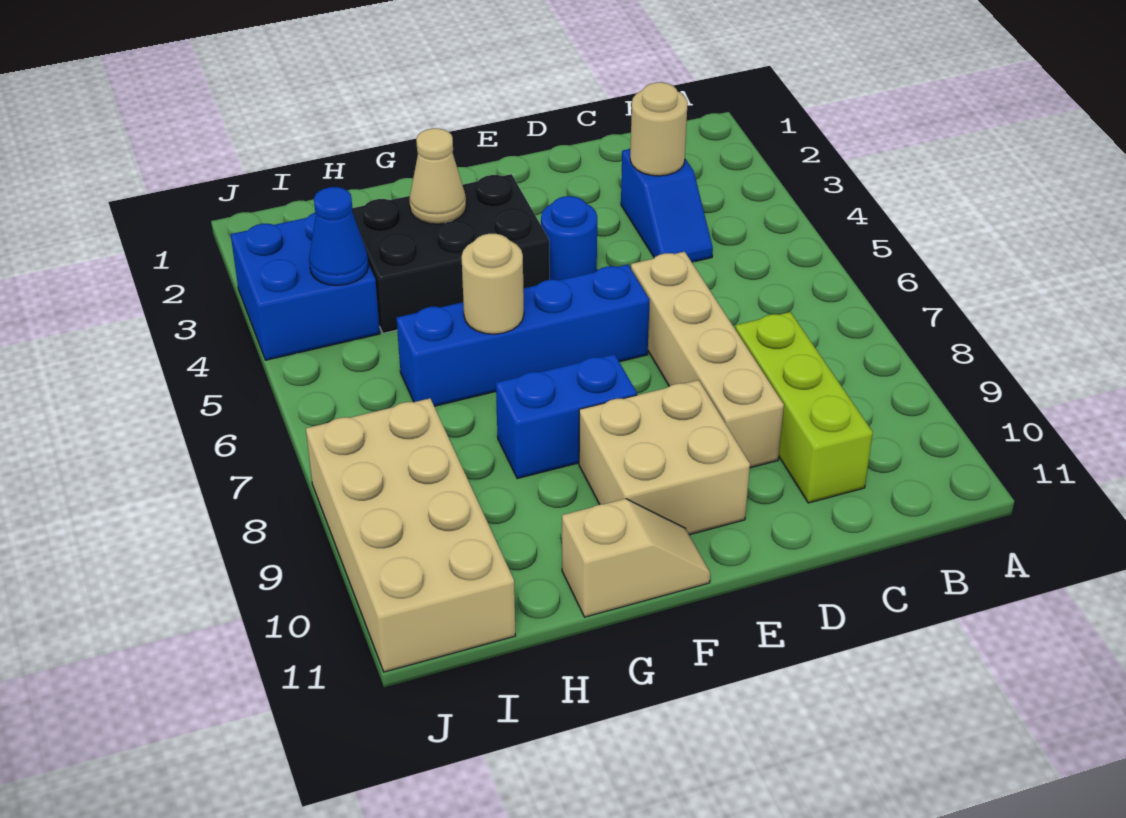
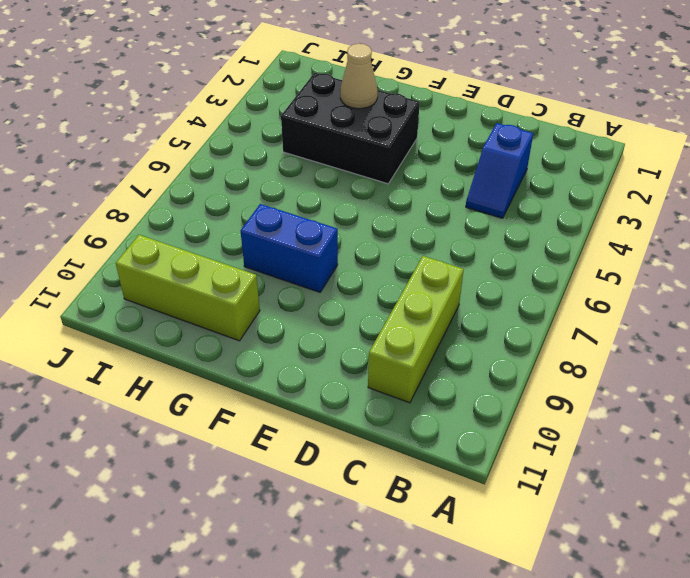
lime 1x3 brick [116,235,260,341] -> tan 2x4 brick [306,398,516,672]
none -> tan 1x4 brick [631,252,784,468]
none -> blue 1x1 round brick [541,196,597,280]
none -> blue 1x4 brick [397,265,650,406]

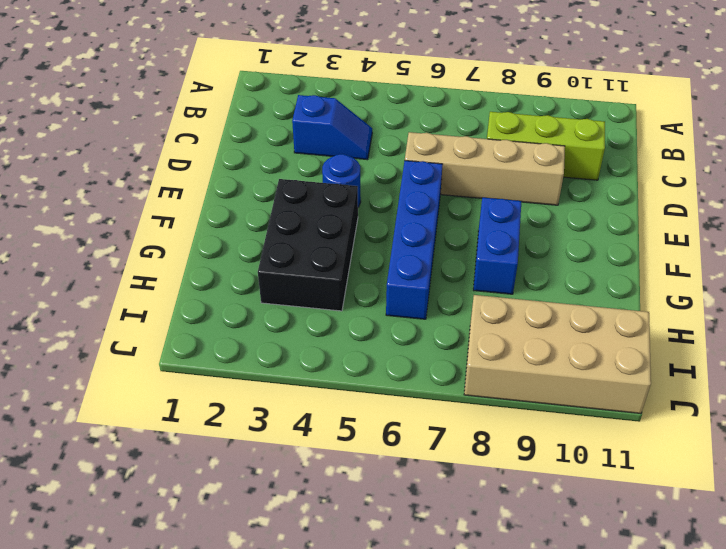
none -> tan 2x2 brick [579,380,750,535]
none -> tan 1x2 slope [562,499,710,617]
none -> blue 2x2 brick [231,213,380,360]

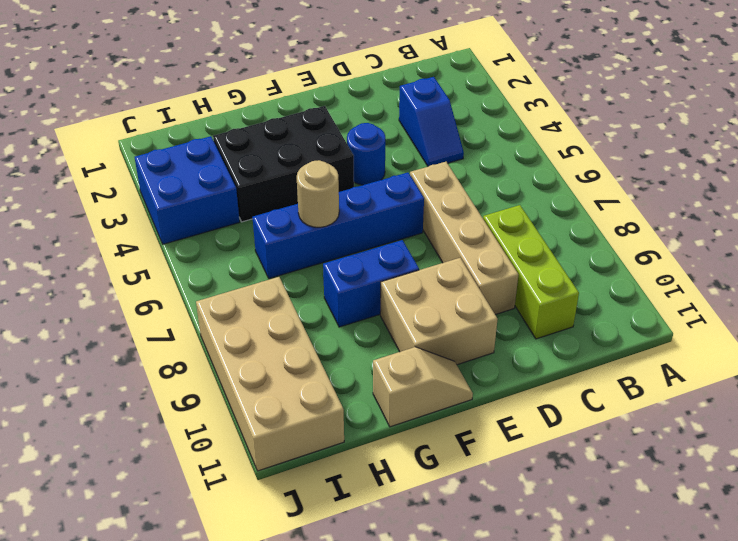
none -> tan 1x1 round brick [630,82,688,176]
none -> tan 1x1 cone [409,128,466,224]
none -> blue 1x1 cone [309,187,368,286]

